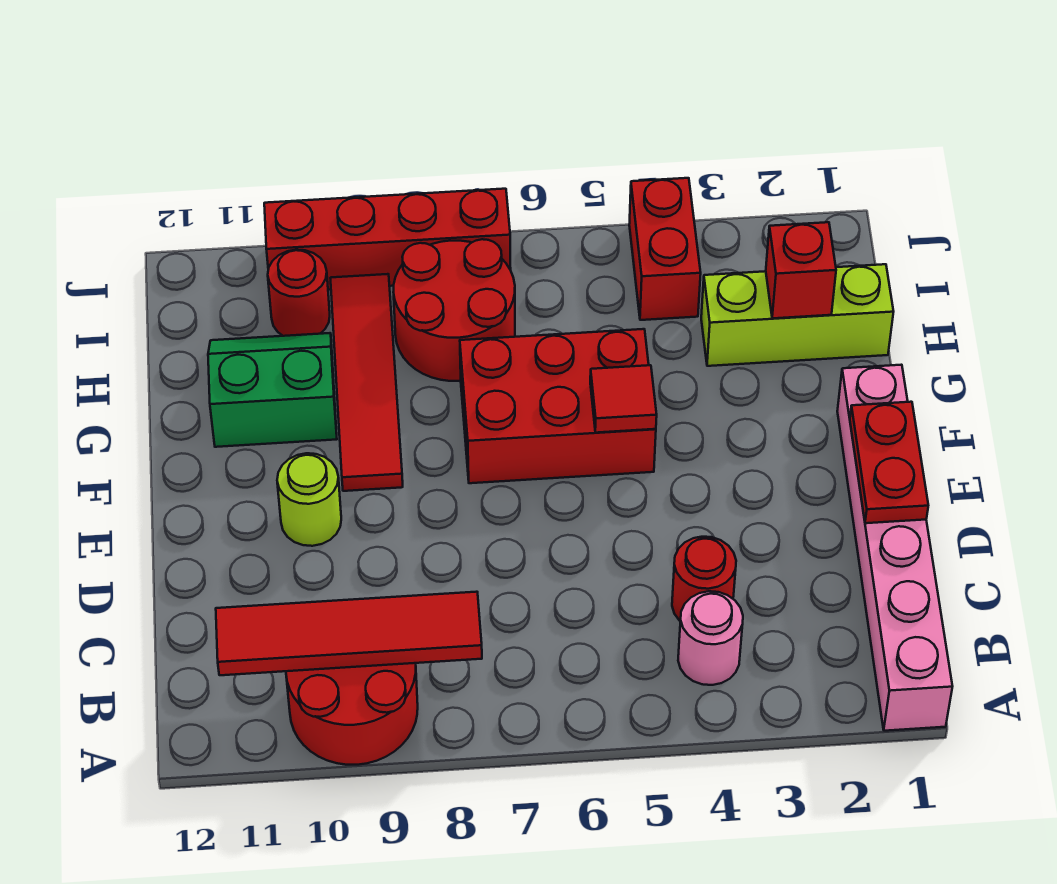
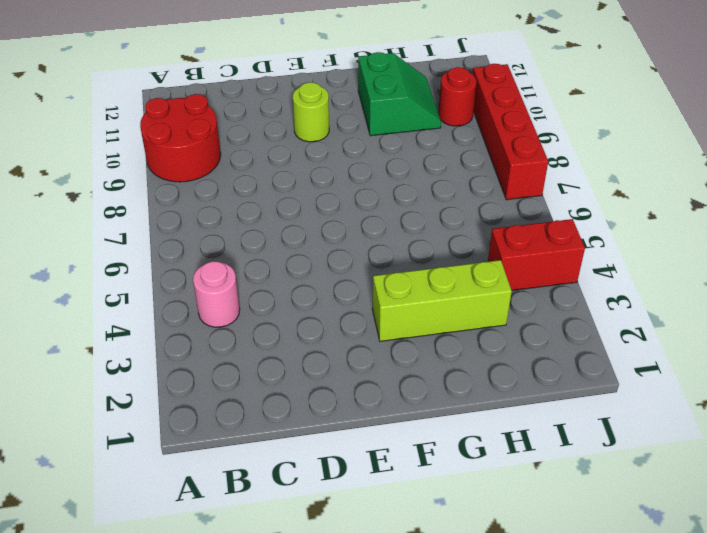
lime 1x3 brick [372,260,512,341] -> lime 1x3 brick turned to [701,264,894,366]
none -> pink 1x6 brick [837,365,953,731]
none -> red 1x1 round brick [672,537,736,621]
none -> red 2x3 brick [460,329,656,483]

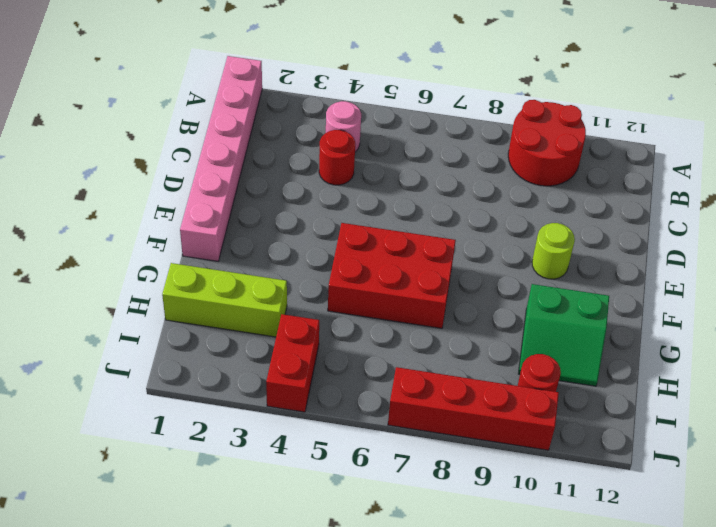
none -> red 1x4 tile [331,274,403,491]
none -> red 2x2 round brick [393,239,515,381]
none -> red 1x4 tile [216,592,482,675]

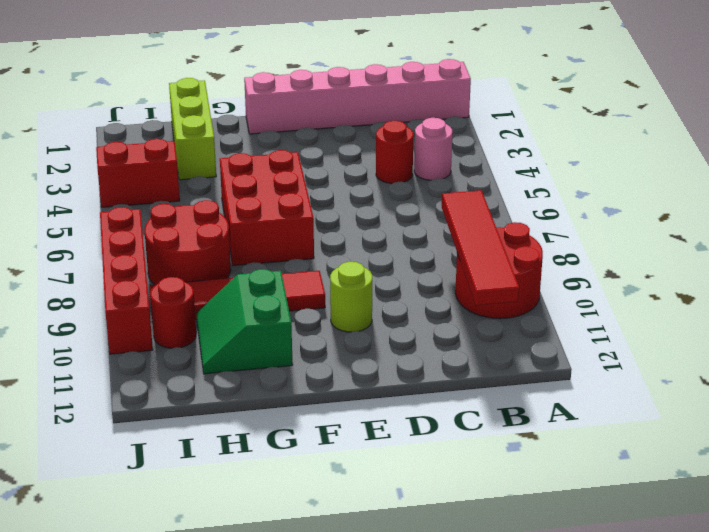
none -> red 1x2 plate [850,402,928,523]
none -> red 1x1 tile [590,365,657,433]
none -> red 1x1 brick [766,222,836,318]

